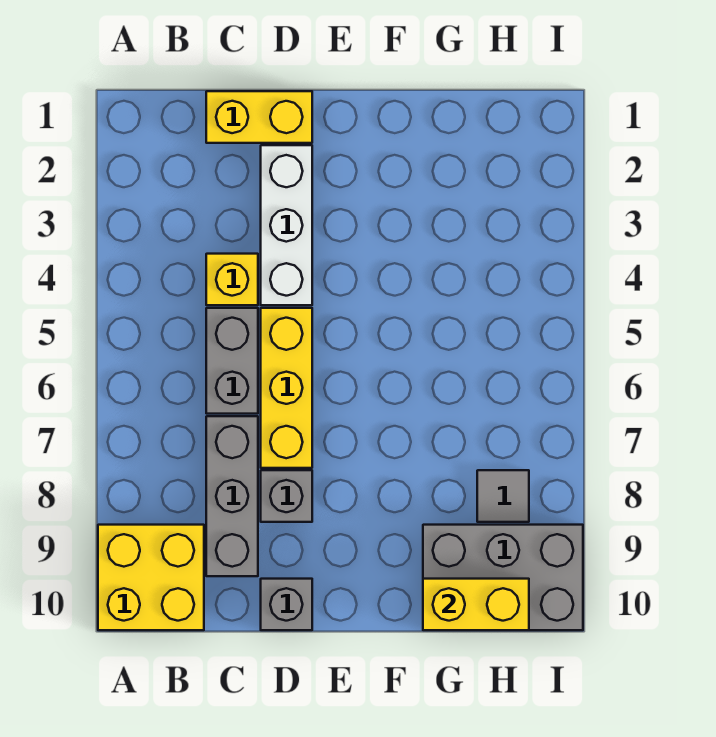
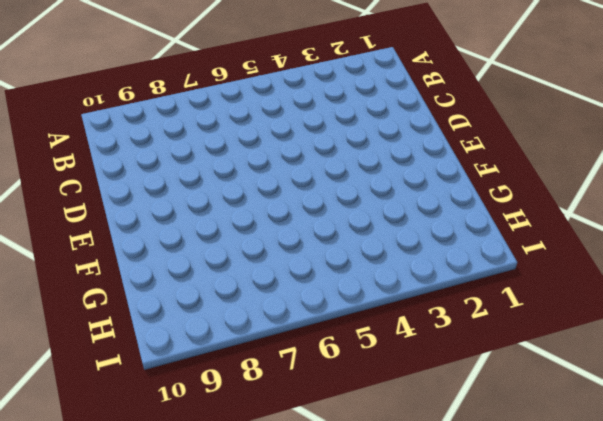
none -> yellow 2x2 brick [98,525,204,630]
none -> yellow 1x2 brick [206,91,312,143]
none -> yellow 1x1 brick [206,254,258,305]

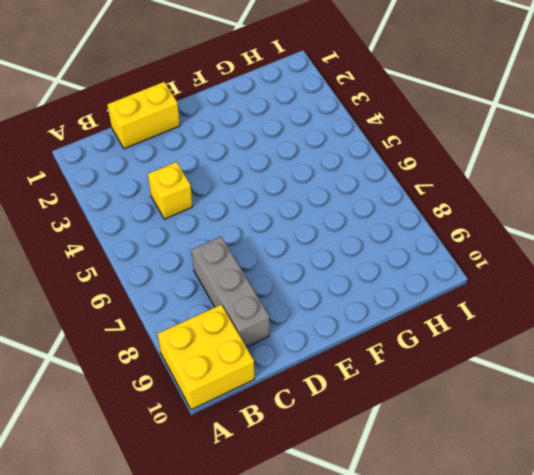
none -> grey 1x2 brick [206,308,258,414]
none -> white 1x3 brick [261,145,312,305]
none -> yellow 1x3 brick [261,308,312,468]

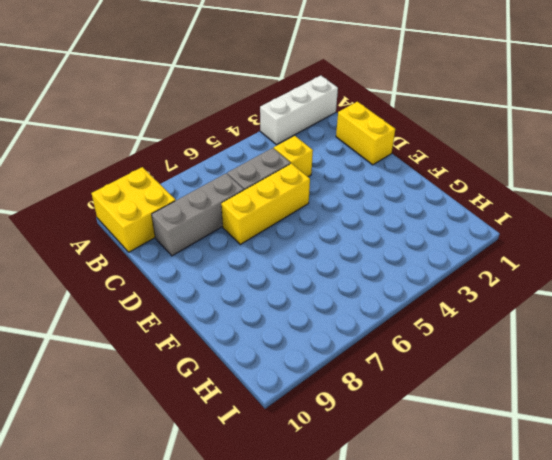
white 1x3 brick [260,76,338,145] -> white 1x3 brick moved to [261,145,312,305]
none -> grey 1x1 brick [261,470,312,522]
none -> grey 1x1 brick [261,579,312,630]
none -> grey 2x3 brick [423,525,583,630]

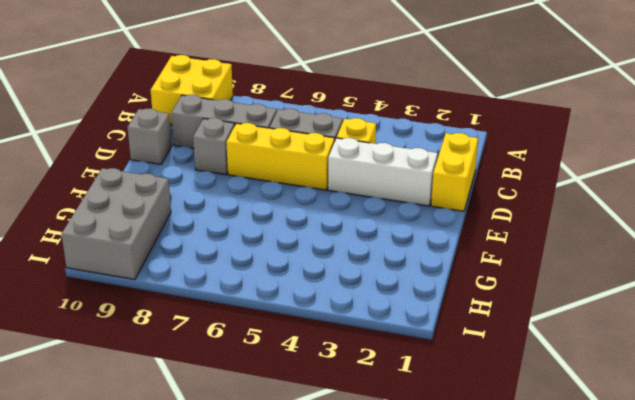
none -> grey 1x1 tile [477,470,529,522]
none -> yellow 1x2 brick [423,579,529,630]

